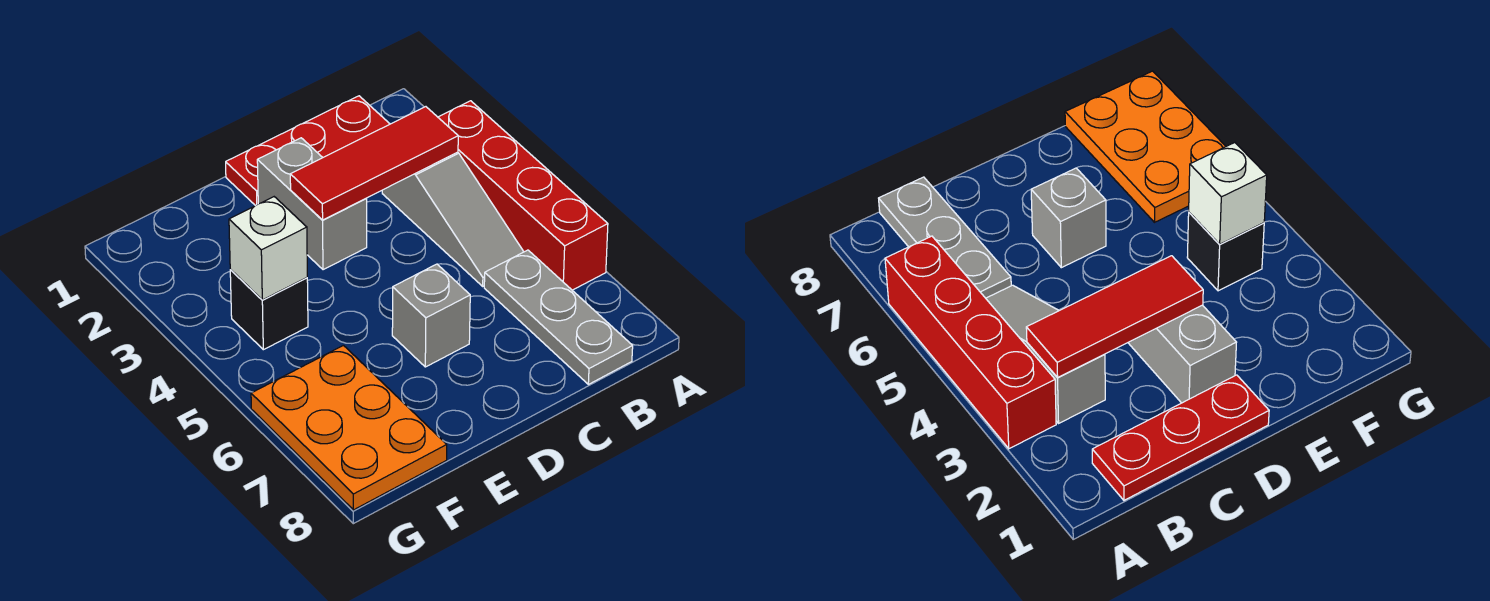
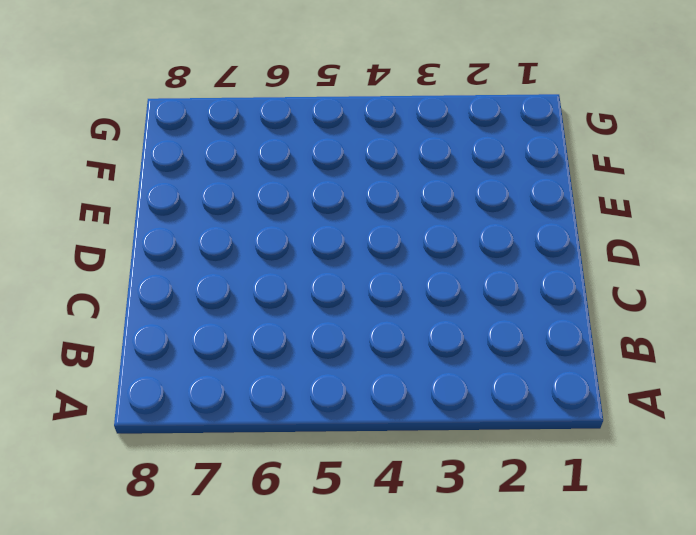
none -> red 1x4 brick [438,101,608,290]
none -> red 1x3 plate [226,96,390,206]

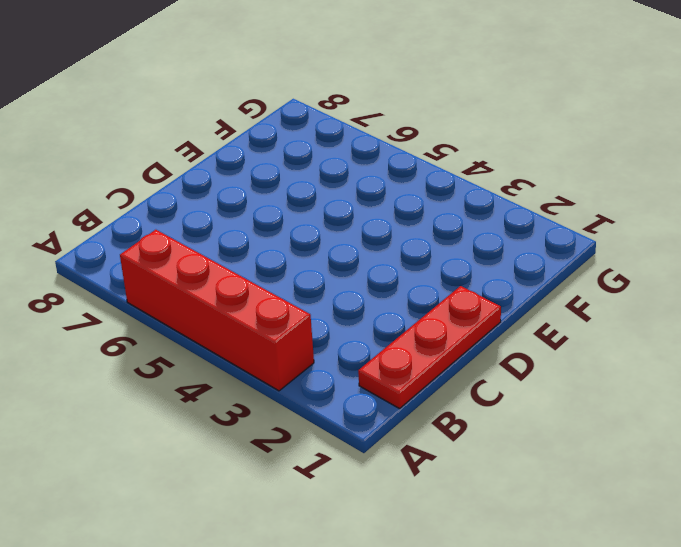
none -> grey 1x3 slope [382,152,524,286]
none -> grey 1x3 plate [484,250,633,384]

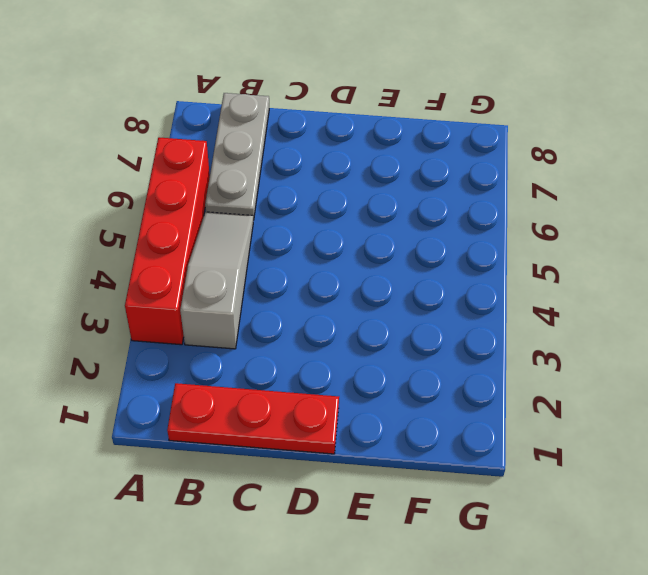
none -> grey 1x2 brick [257,138,367,270]
none -> grey 1x1 brick [392,264,470,367]

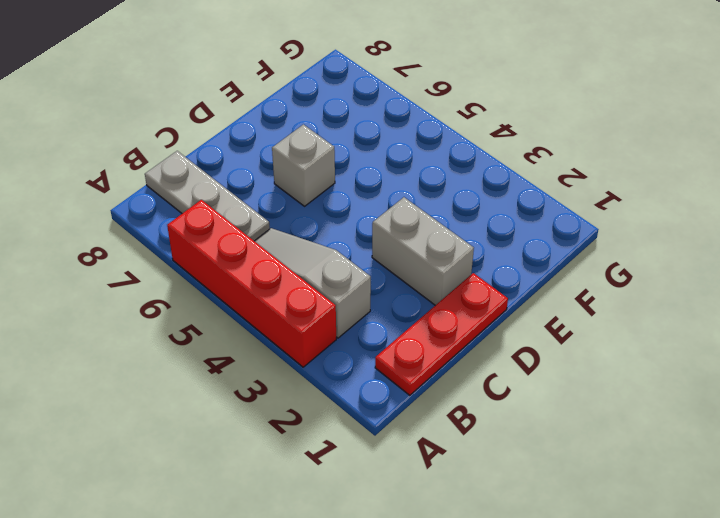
none -> black 1x1 brick [230,270,308,350]
none -> orange 2x3 plate [251,345,447,510]

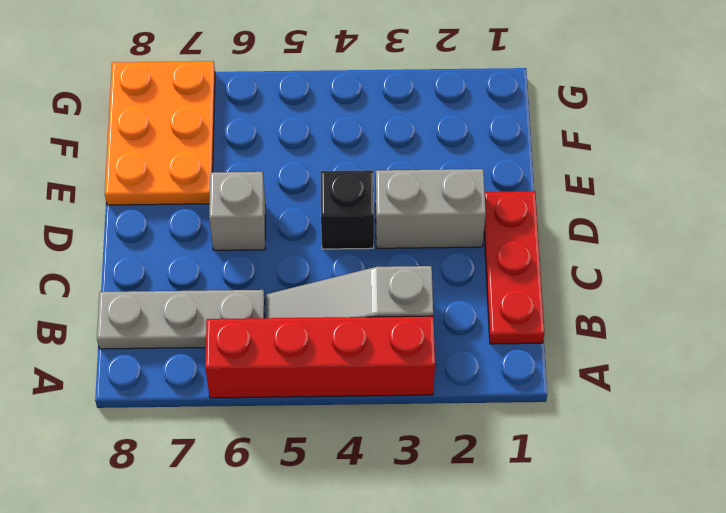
black 1x1 brick [321,170,374,249] -> black 1x1 brick moved to [230,270,308,350]
orange 2x3 plate [105,61,215,205] -> orange 2x3 plate turned to [251,345,447,510]
none -> red 1x3 tile [290,107,458,220]
none -> white 1x1 brick [229,197,307,300]

